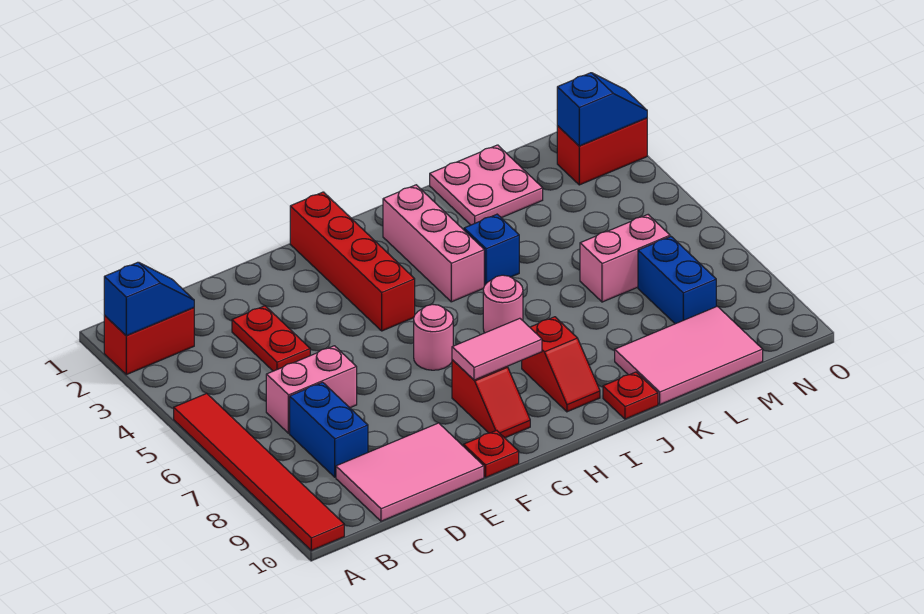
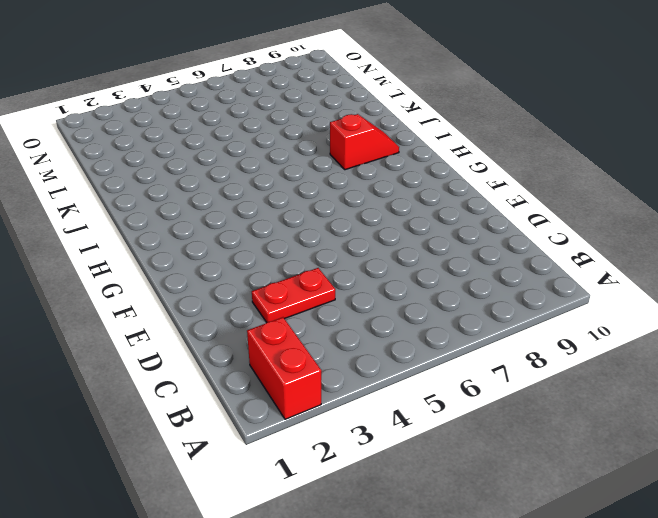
none -> red 1x6 tile [174,393,344,550]
none -> pink 1x2 brick [266,346,357,433]
none -> blue 1x2 brick [290,382,368,477]

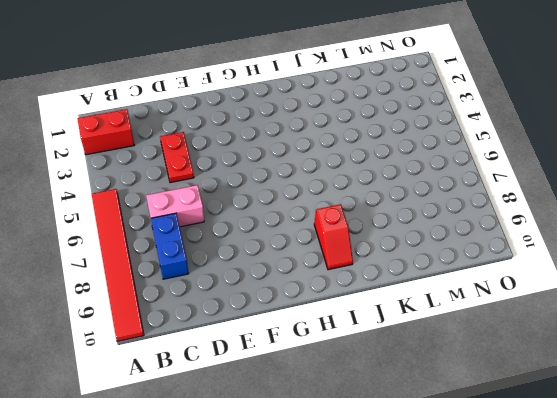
none -> pink 2x3 tile [336,423,484,521]
none -> red 1x1 plate [464,430,519,477]
none -> red 1x4 brick [290,192,415,331]

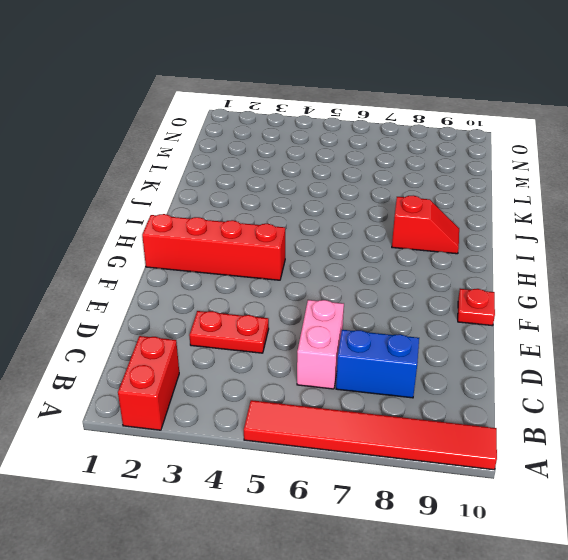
none -> pink 2x3 tile [336,423,484,521]
none -> pink 1x1 round brick [414,304,453,370]
none -> red 1x2 slope [452,360,530,438]

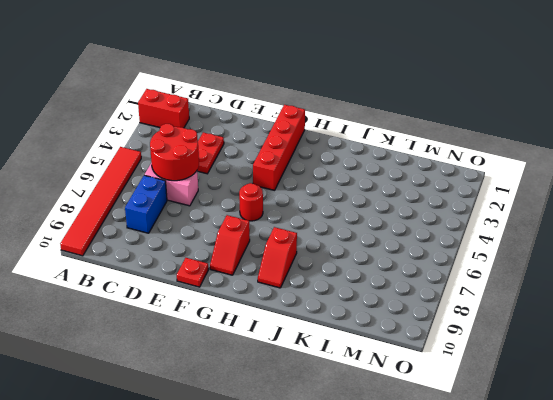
red 2x2 round brick [150,124,199,181] -> none
red 1x1 round brick [239,183,263,221] -> pink 1x1 round brick [414,304,453,370]
none -> pink 2x3 tile [336,423,484,521]
none -> pink 1x3 brick [383,185,484,302]
none -> pink 1x1 round brick [483,275,523,333]

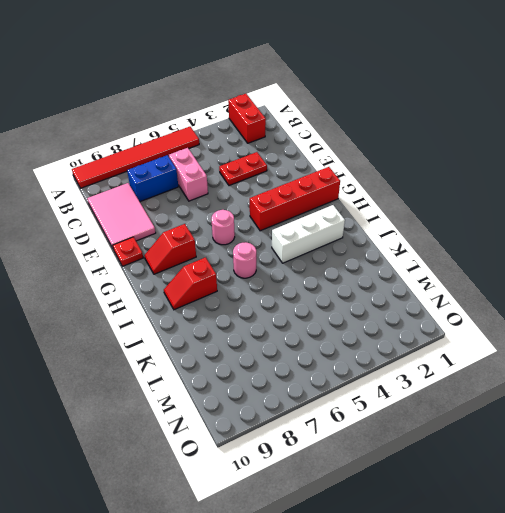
white 1x3 brick [272,205,345,263] -> pink 1x3 brick [383,185,484,302]
none -> blue 1x1 brick [464,214,519,286]
none -> red 1x1 plate [603,372,658,419]
none -> pink 2x2 plate [430,145,543,225]

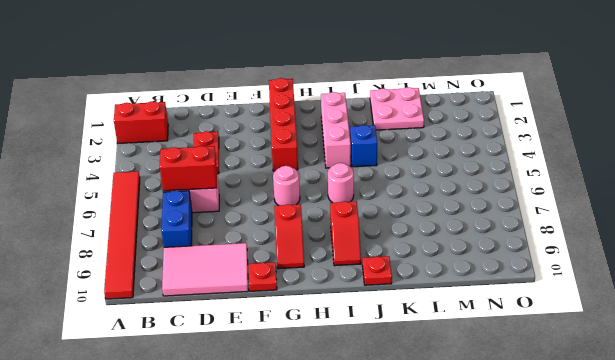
red 1x2 brick [160,146,217,191] -> red 1x2 brick moved to [557,118,647,185]
none -> pink 2x3 tile [615,306,763,404]
none -> pink 1x2 brick [580,215,670,302]
none -> blue 1x2 brick [638,237,716,324]

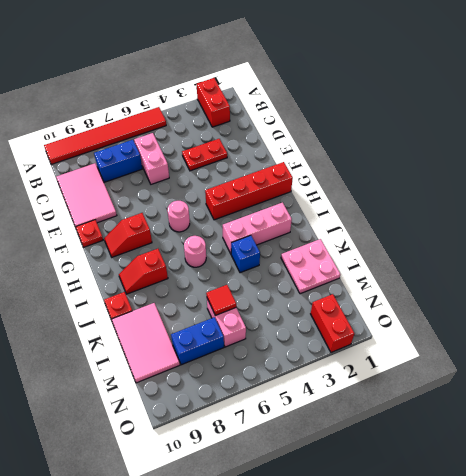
red 1x1 tile [206,285,236,316] -> none
none -> blue 1x2 slope [104,262,194,336]
none -> pink 1x2 tile [452,318,542,380]
none -> blue 1x2 slope [557,73,647,146]

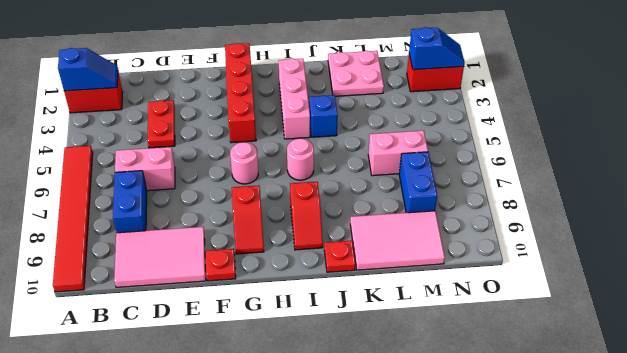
none -> pink 1x2 tile [452,318,542,380]

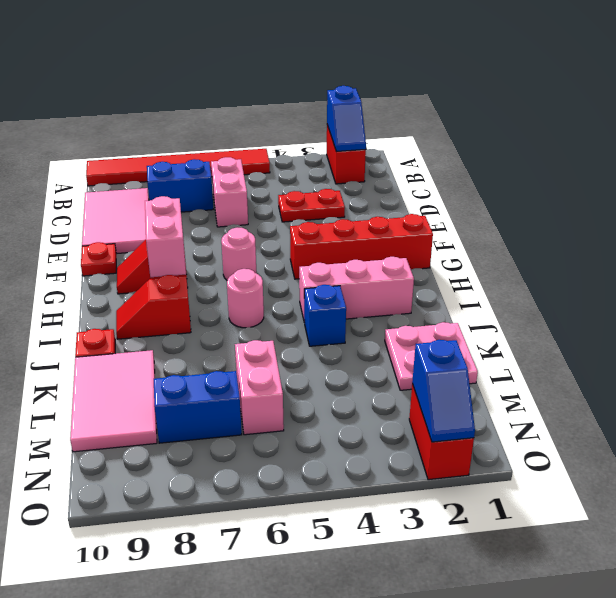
pink 1x2 brick [145,196,186,277] -> pink 1x2 tile [452,318,542,380]

